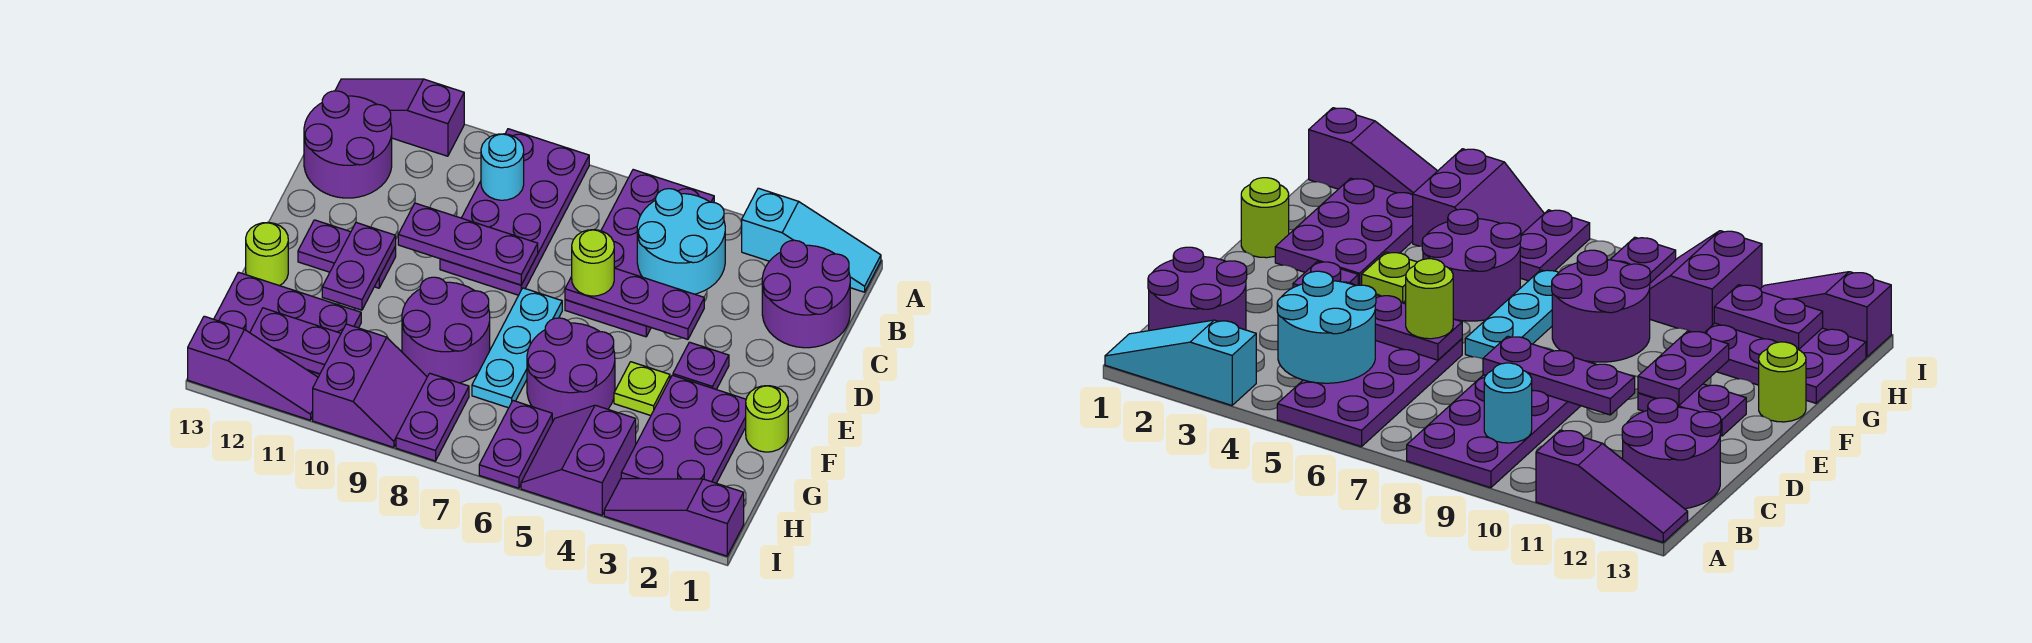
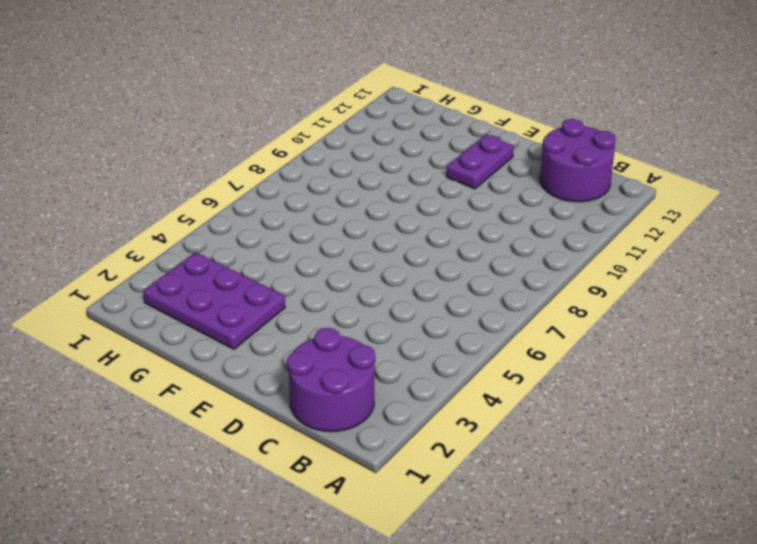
none -> cyan 1x3 slope [742,188,881,292]
none -> purple 2x4 plate [565,170,714,337]
none -> purple 2x4 plate [440,129,589,295]

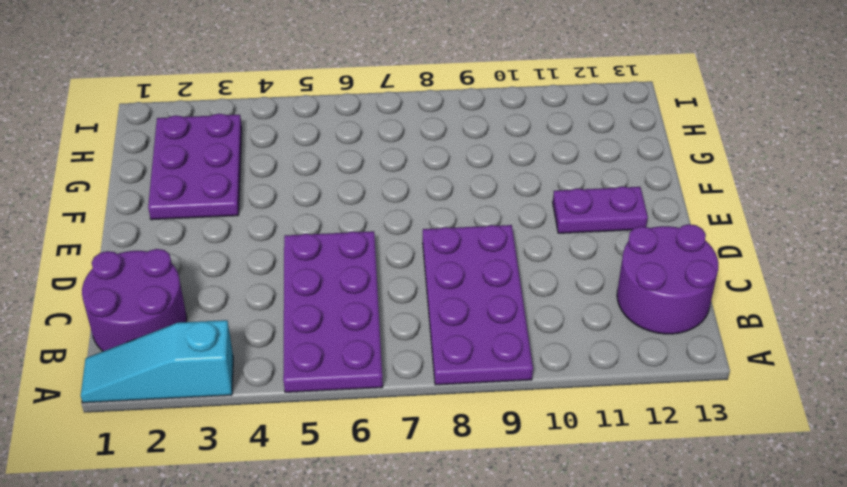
none -> purple 1x3 slope [335,79,464,156]
none -> purple 1x1 plate [673,342,729,390]
none -> cyan 1x3 plate [472,288,562,408]

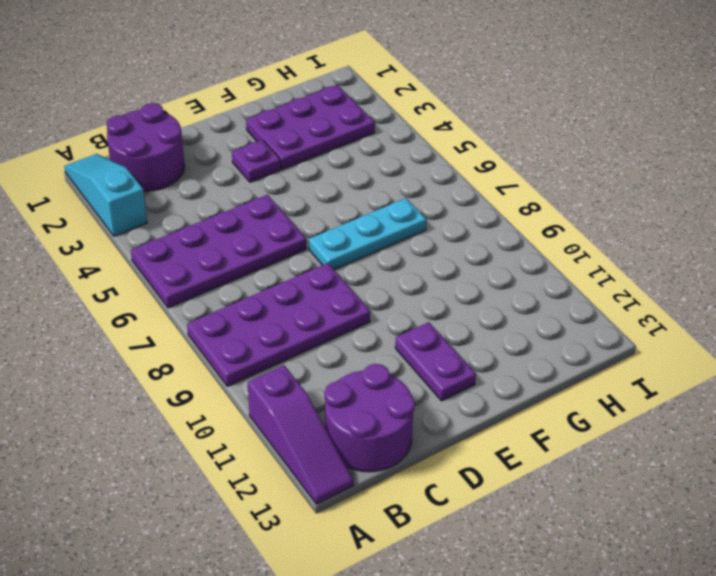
none -> lime 1x1 round brick [746,386,788,452]
none -> lime 1x1 plate [614,362,670,416]
none -> purple 2x2 round brick [527,318,615,422]

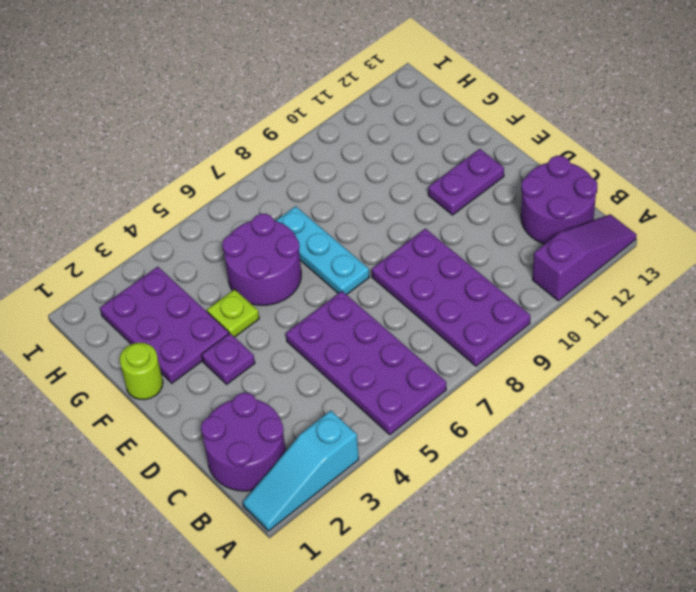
none -> purple 2x2 round brick [402,277,490,383]
none -> lime 1x1 round brick [246,222,288,286]
none -> purple 2x3 plate [214,272,361,377]

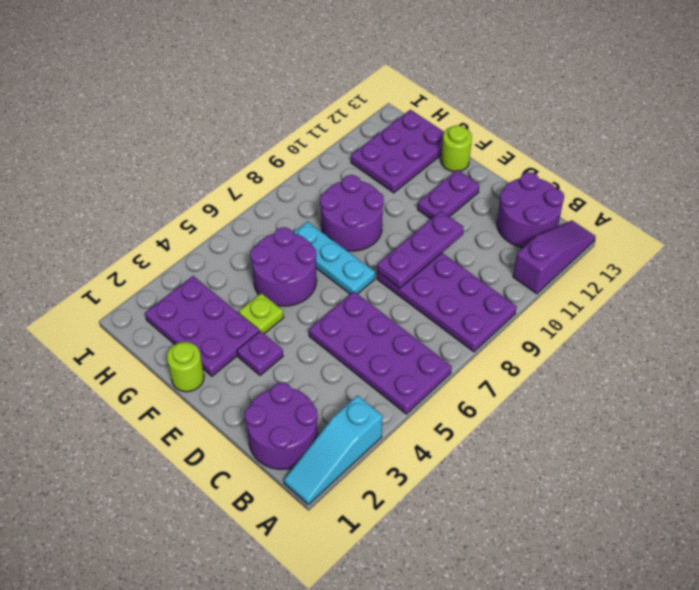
none -> purple 2x2 slope [521,405,636,515]
none -> purple 1x2 plate [479,401,552,488]
none -> purple 1x2 plate [396,373,469,461]

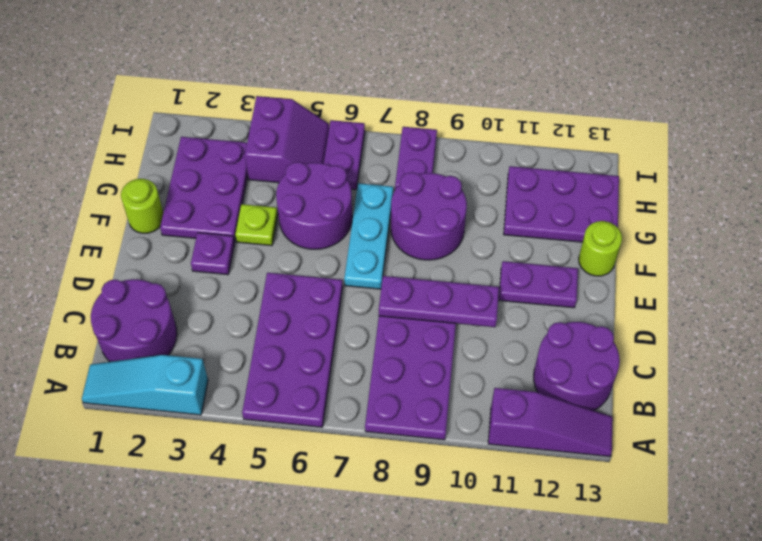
none -> purple 2x2 slope [313,324,427,447]
none -> purple 1x3 slope [604,479,744,556]
none -> purple 1x3 slope [188,316,318,420]

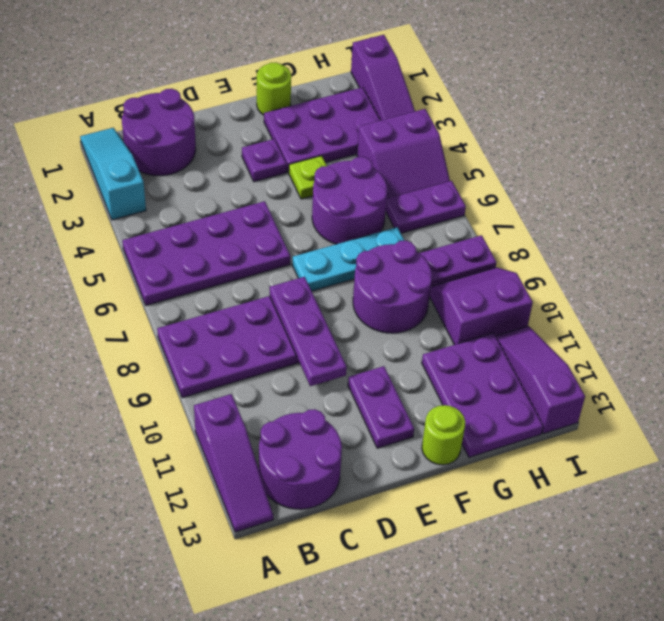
none -> cyan 2x2 round brick [637,189,725,294]
none -> cyan 1x1 round brick [481,134,524,200]
none -> purple 1x3 plate [565,268,704,339]

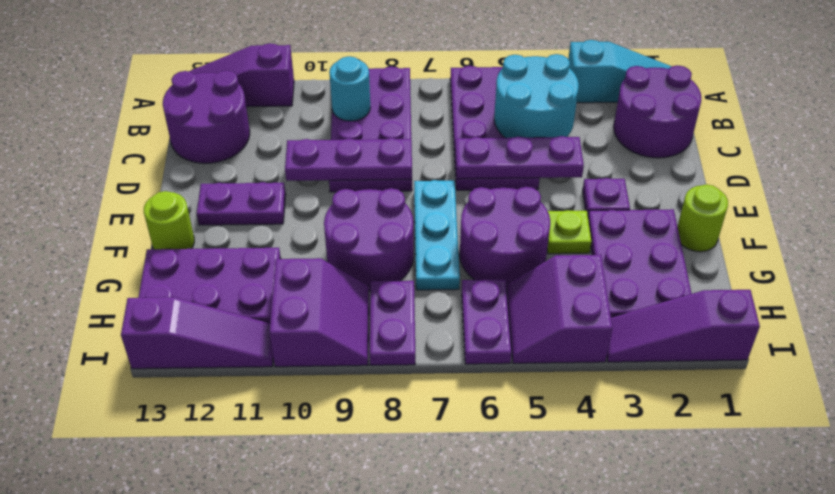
none -> purple 1x2 plate [322,223,396,310]
none -> purple 1x2 plate [250,308,341,374]
none -> lime 1x1 round brick [572,230,614,296]

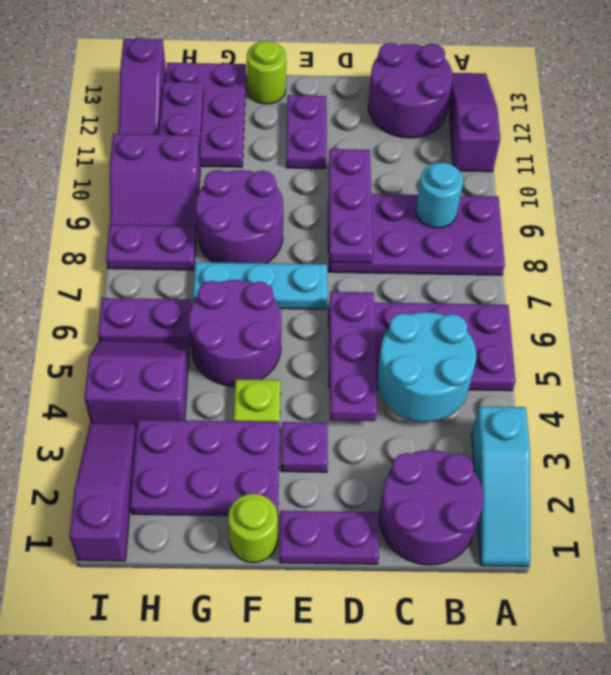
purple 1x2 plate [280,511,379,564] -> purple 1x2 plate moved to [322,223,396,310]
none -> lime 1x1 round brick [572,230,614,296]

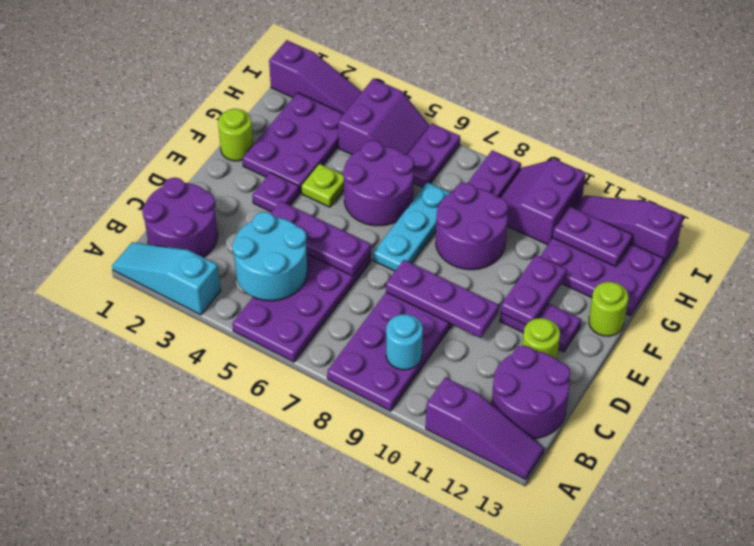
lime 1x1 round brick [522,318,560,359] -> lime 1x1 round brick moved to [572,230,614,296]

